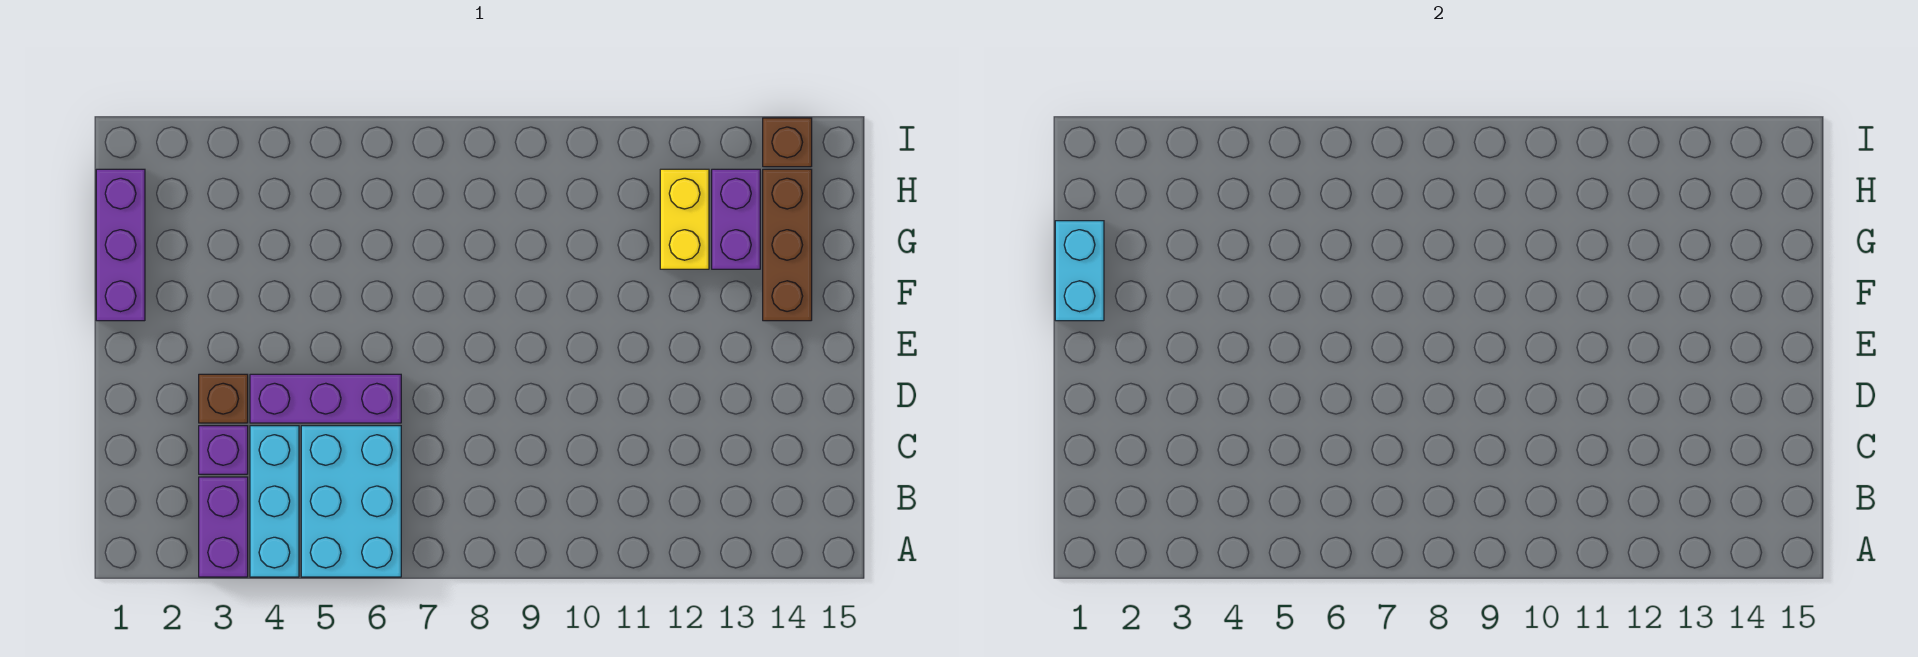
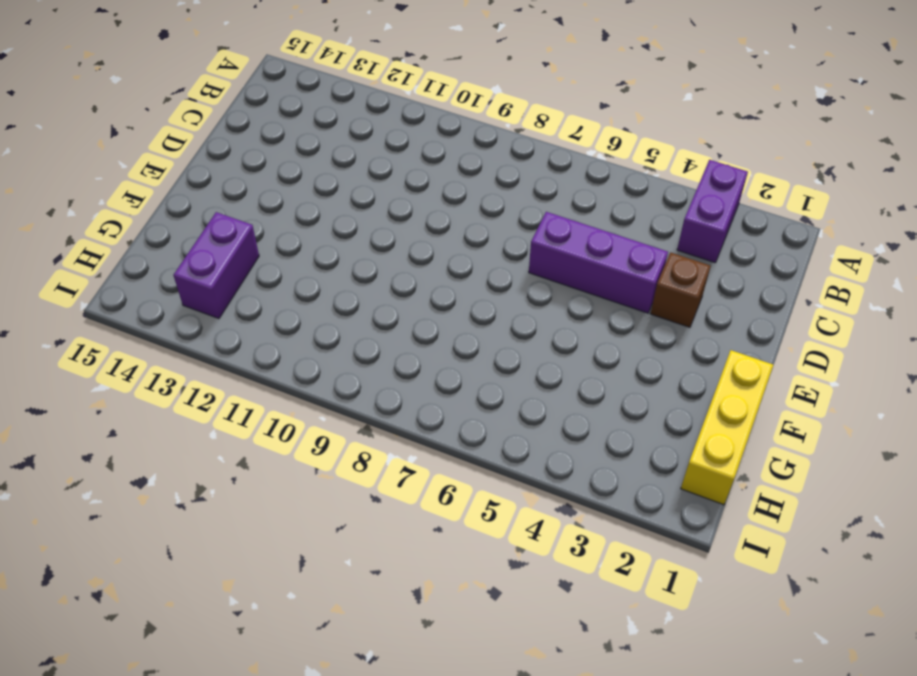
yellow 1x3 brick [681,350,773,505] -> purple 1x3 brick [96,169,145,321]
none -> cyan 1x3 brick [250,426,299,577]
none -> cyan 2x3 brick [301,426,401,577]
none -> purple 1x1 brick [199,426,248,474]

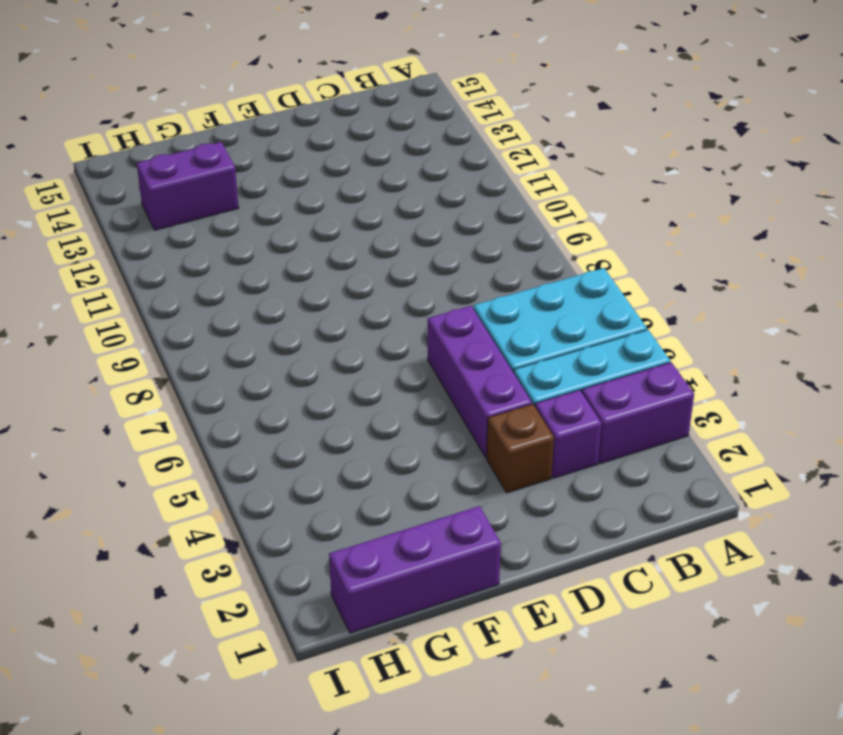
none -> brown 1x3 brick [763,169,812,321]
none -> yellow 1x2 brick [660,169,709,269]
none -> brown 1x1 brick [763,118,812,167]

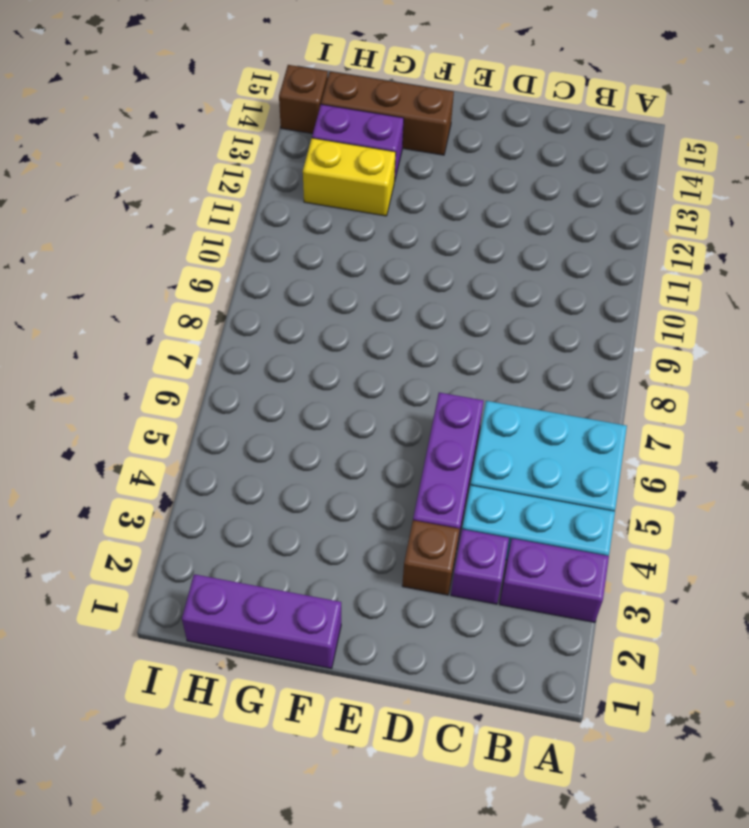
none -> cyan 1x2 brick [1055,221,1104,321]

